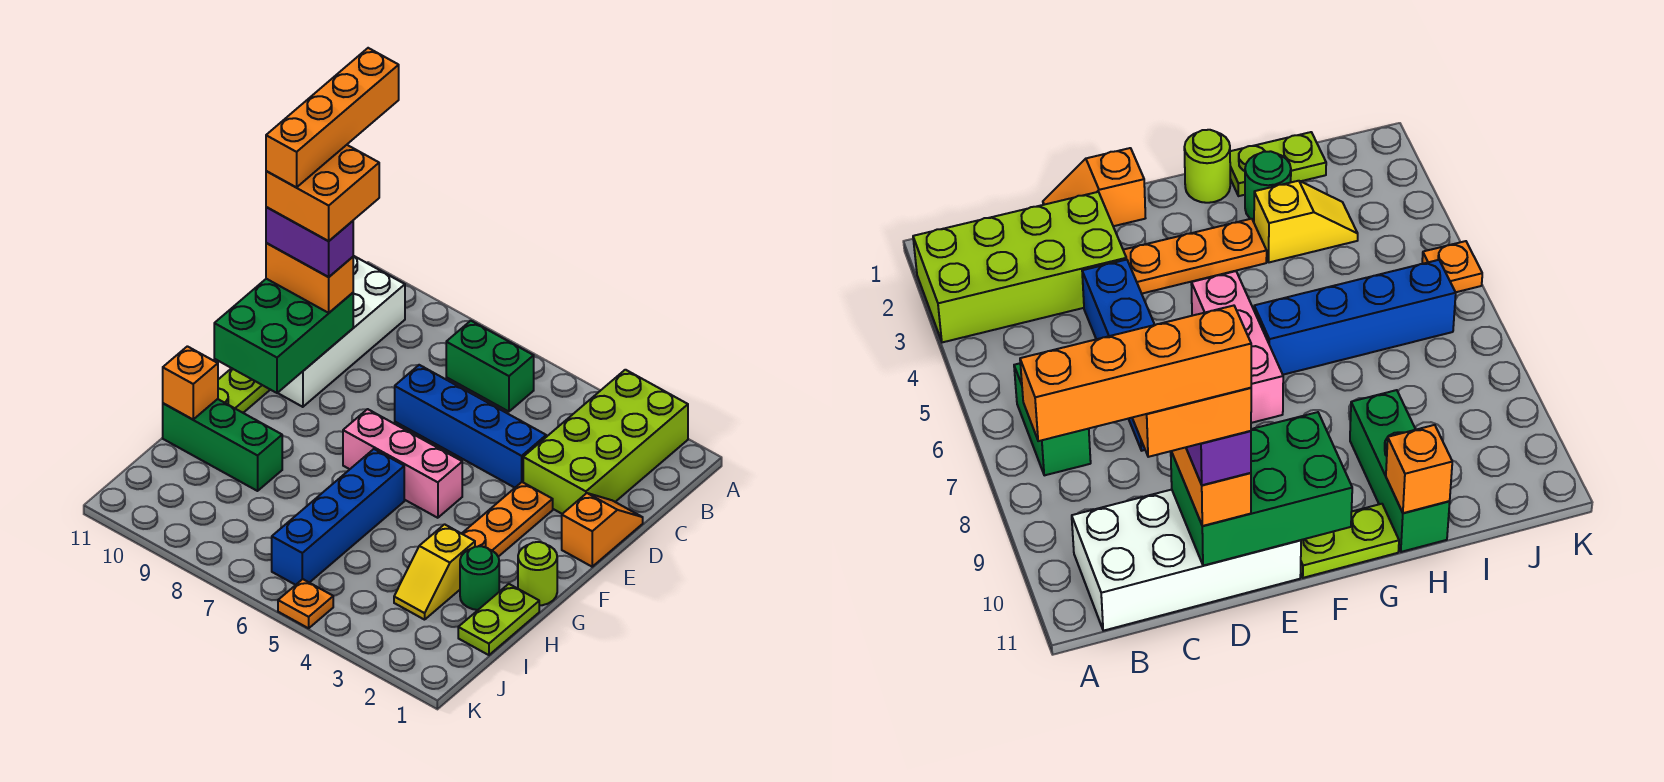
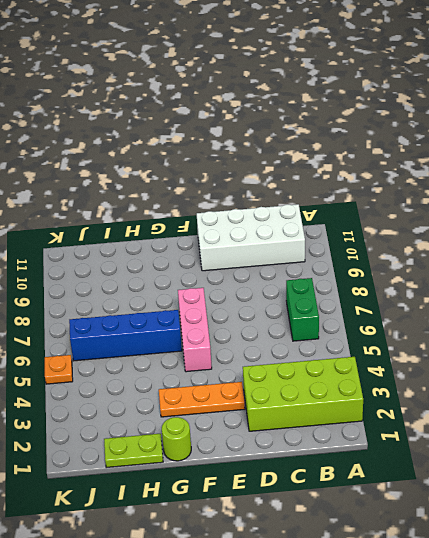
none -> orange 1x2 slope [562,493,643,567]
none -> blue 1x4 brick [395,365,546,488]
none -> lime 1x2 plate [218,368,270,413]

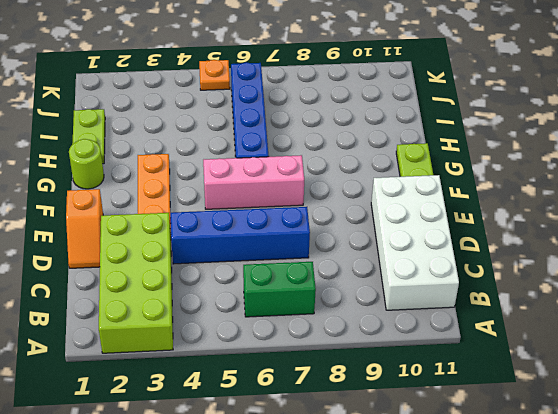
none -> green 1x1 round brick [460,546,499,610]
none -> yellow 1x2 slope [394,524,475,620]
none -> green 1x3 brick [163,399,282,491]

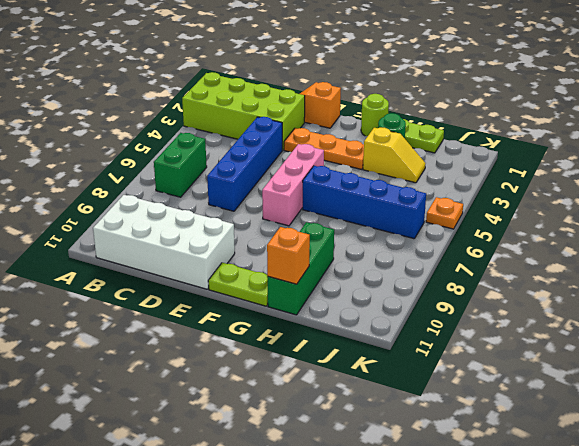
none -> green 2x3 brick [214,279,353,393]
none -> orange 1x2 brick [266,243,353,313]
none -> purple 1x2 brick [266,207,353,277]

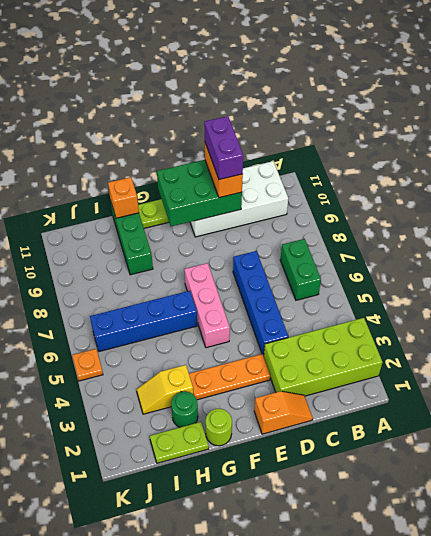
none -> orange 2x2 brick [266,145,379,241]
none -> orange 1x4 brick [266,48,399,187]

